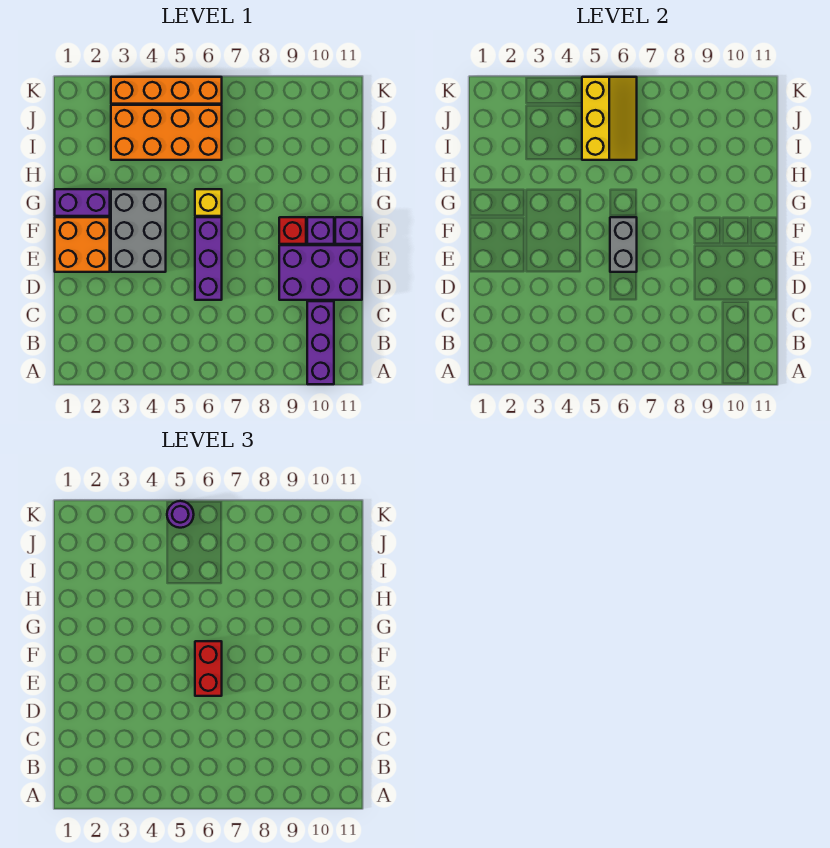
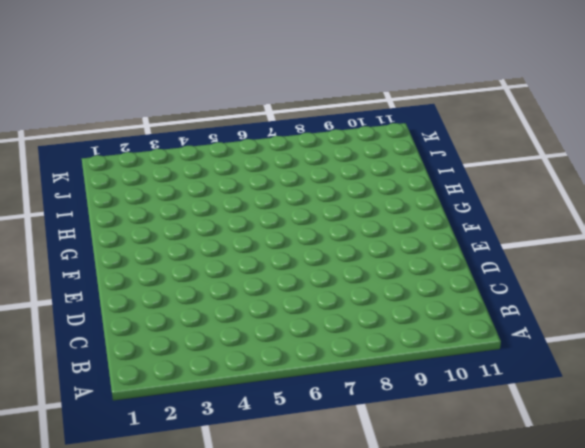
none -> purple 1x3 brick [307,301,334,384]
none -> purple 1x3 brick [195,217,222,300]
none -> purple 2x3 brick [279,245,362,300]

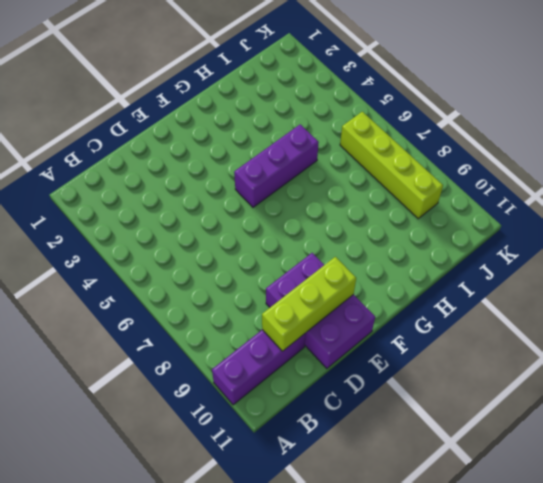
lime 1x3 brick [262,257,356,351] -> none
purple 1x3 brick [234,125,319,207] -> purple 1x3 brick moved to [195,217,222,300]
lime 1x4 brick [340,112,443,219] -> orange 2x4 brick [111,105,222,160]
none -> orange 2x2 brick [55,217,110,272]
none -> grey 2x3 brick [111,189,166,272]
none -> red 1x1 brick [279,217,306,244]

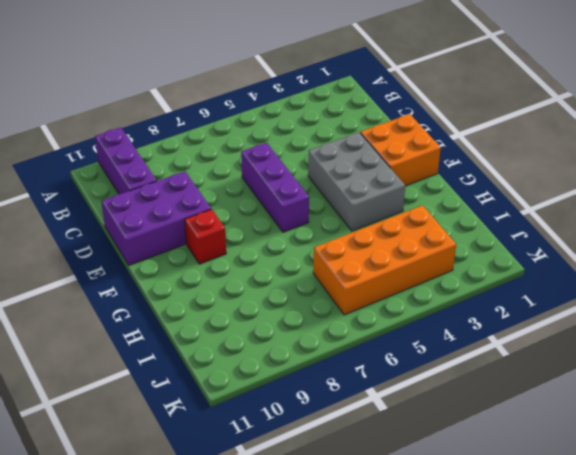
none -> purple 1x1 brick [307,217,334,244]
none -> purple 1x1 brick [335,217,362,244]
none -> purple 1x2 brick [55,189,110,216]

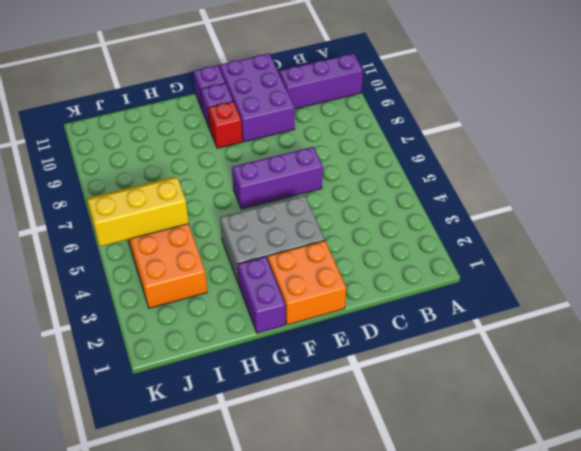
none -> yellow 1x1 brick [195,189,222,216]
none -> orange 1x4 brick [111,77,222,104]
none -> grey 1x2 brick [610,217,637,272]

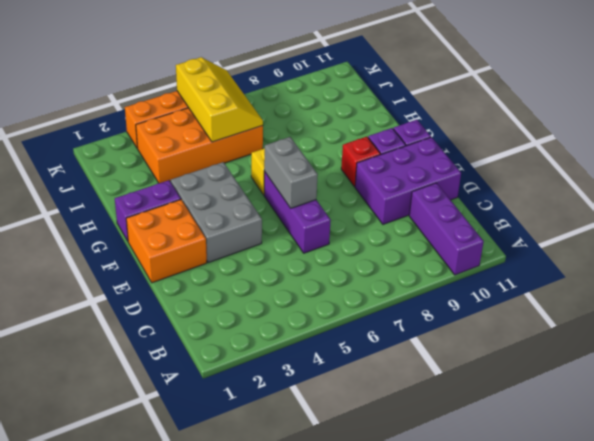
none -> red 1x2 brick [195,641,222,696]
none -> purple 1x1 round brick [167,501,194,528]

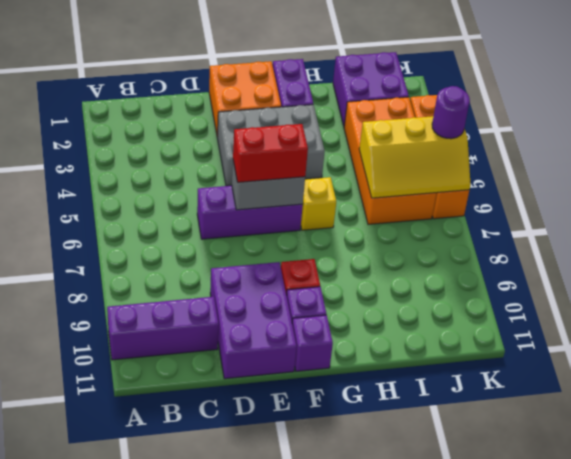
purple 2x2 brick [333,52,409,126] -> none

